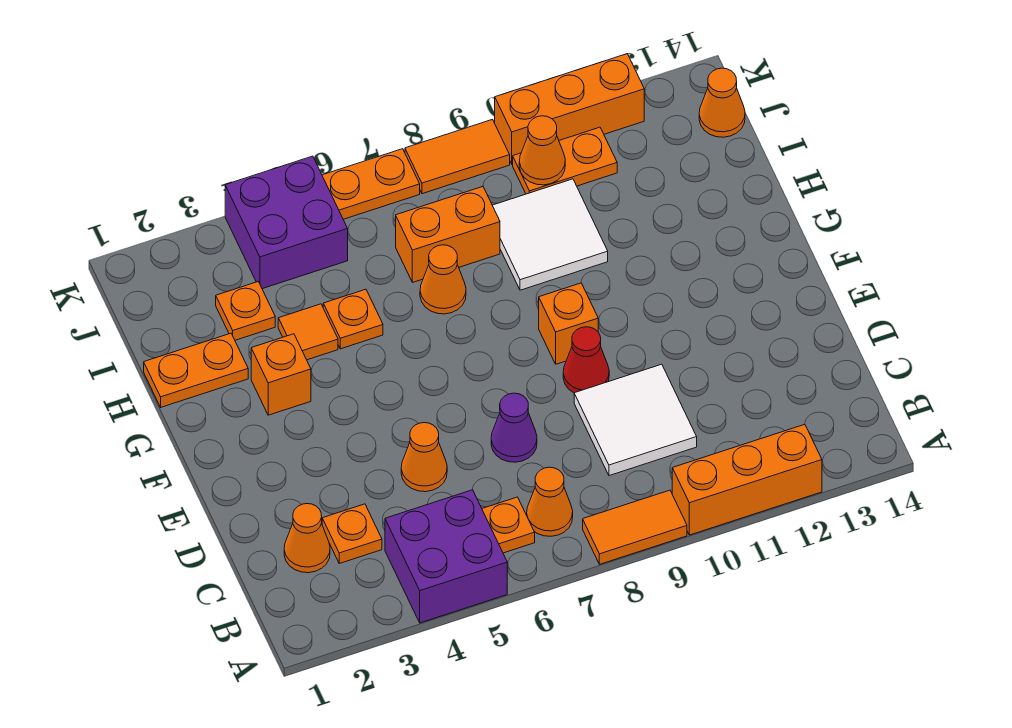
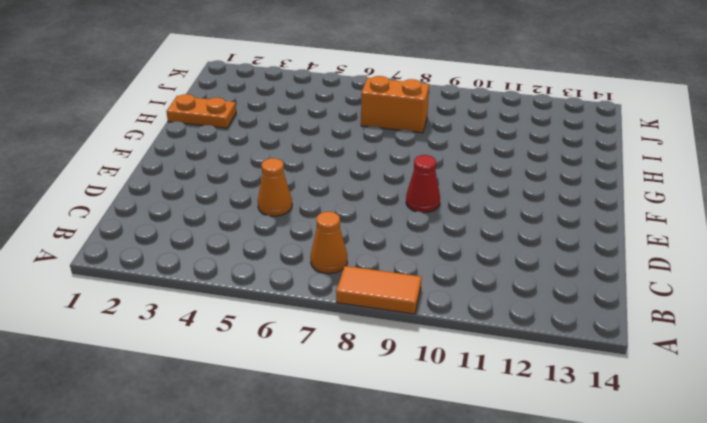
none -> purple 2x2 brick [385,490,507,623]
none -> orange 1x3 brick [672,424,822,535]
none -> orange 1x1 plate [482,497,535,553]

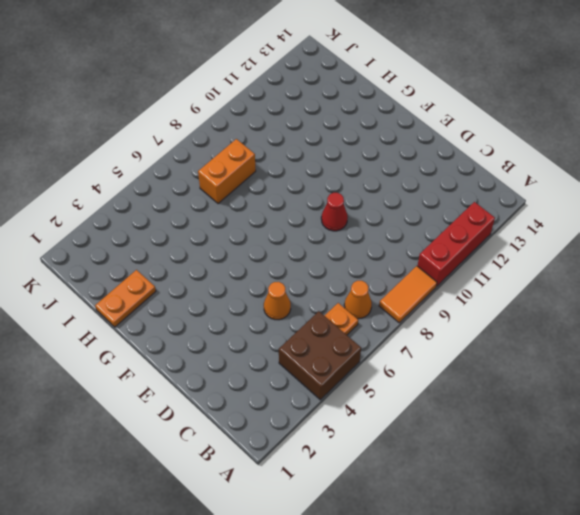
brown 2x2 brick [279,311,361,400] -> purple 2x2 brick [385,490,507,623]
red 1x3 brick [418,202,495,286] -> orange 1x3 brick [672,424,822,535]
none -> orange 1x1 cone [284,504,330,573]
none -> orange 1x1 plate [322,504,382,563]
none -> white 2x2 tile [574,364,697,476]

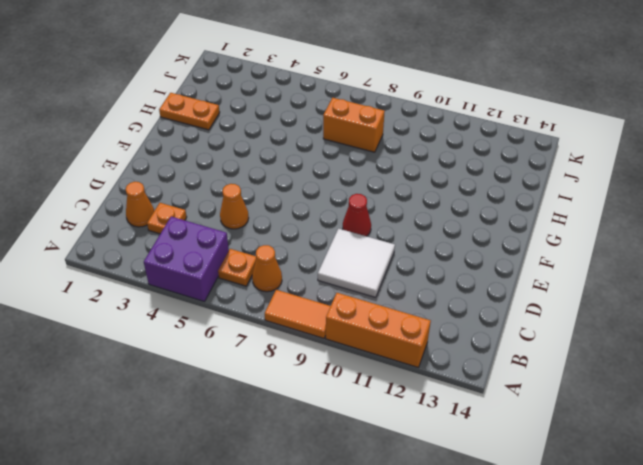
none -> purple 1x1 cone [491,393,537,462]
none -> orange 1x1 brick [539,283,598,364]
none -> orange 1x1 brick [251,334,311,415]

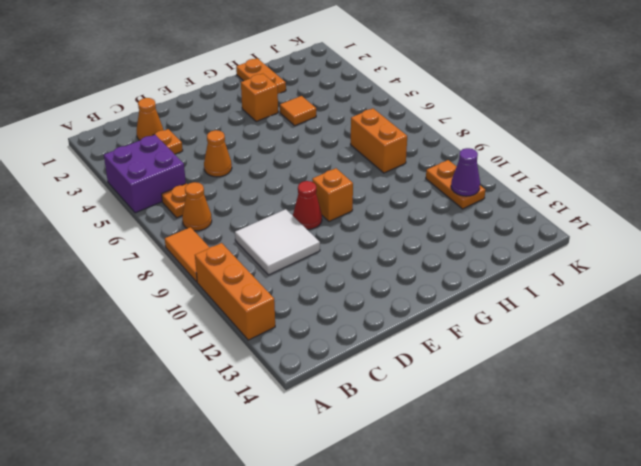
purple 1x1 cone [451,148,480,196] -> purple 1x1 cone moved to [491,393,537,462]
none -> orange 1x1 plate [323,289,383,349]
none -> orange 1x1 cone [420,245,466,314]
none -> white 2x2 tile [492,179,608,290]

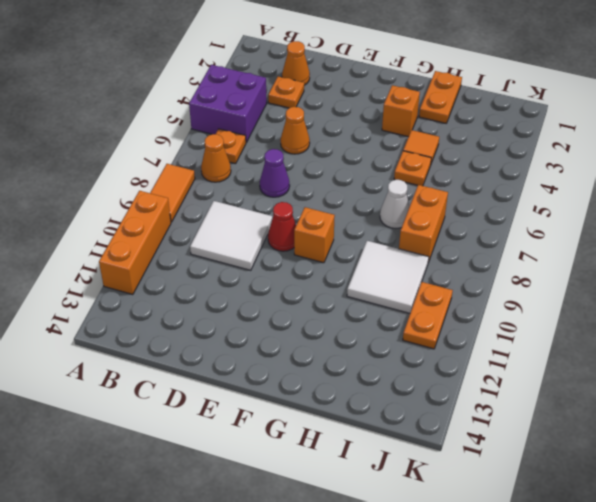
white 1x1 cone [380,180,409,229] -> orange 1x1 cone [420,245,466,314]
none -> orange 1x1 plate [216,282,275,340]
none -> purple 2x2 brick [225,156,348,289]
none -> orange 1x1 cone [699,68,745,137]

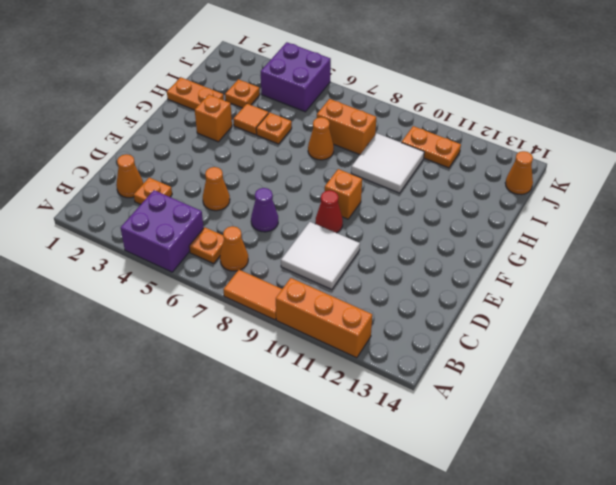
none -> orange 1x2 plate [322,149,420,219]
none -> orange 1x2 tile [405,120,510,194]
none -> orange 1x3 brick [495,54,644,164]

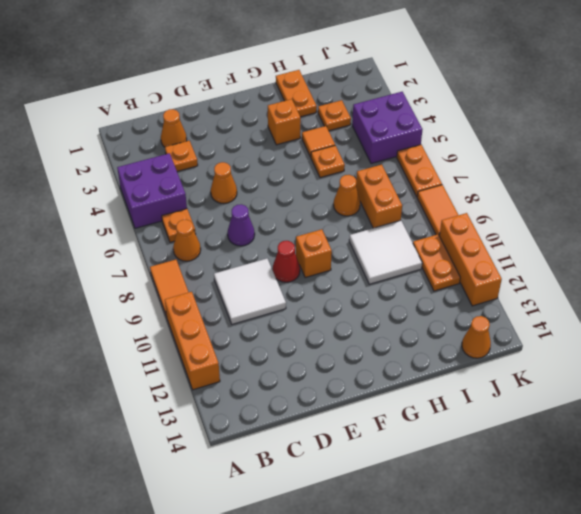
none -> orange 1x1 cone [519,116,565,185]

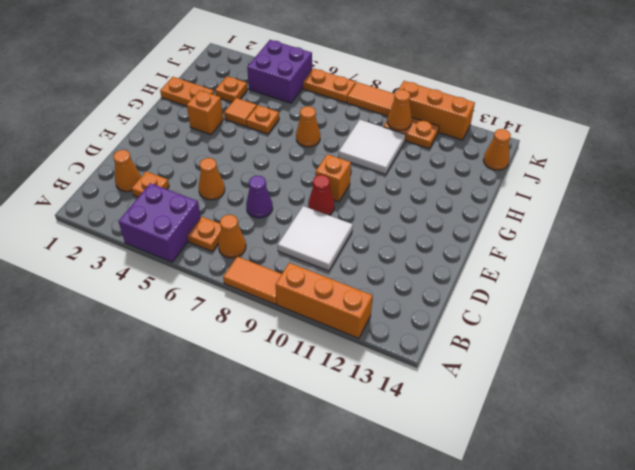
none -> orange 1x2 brick [396,187,500,282]

